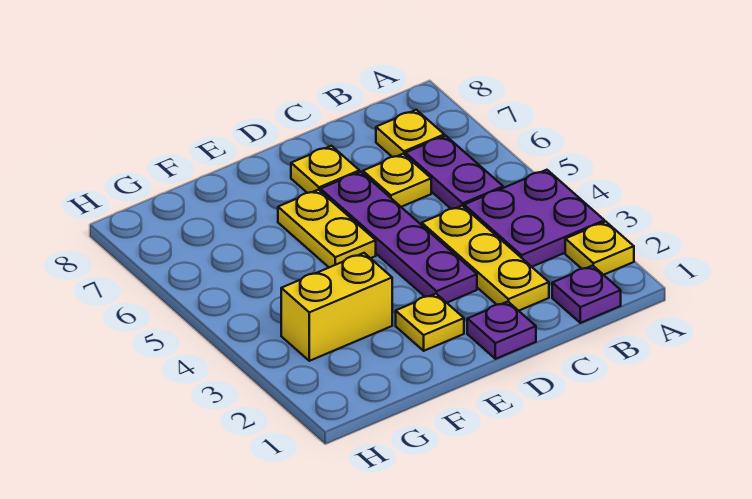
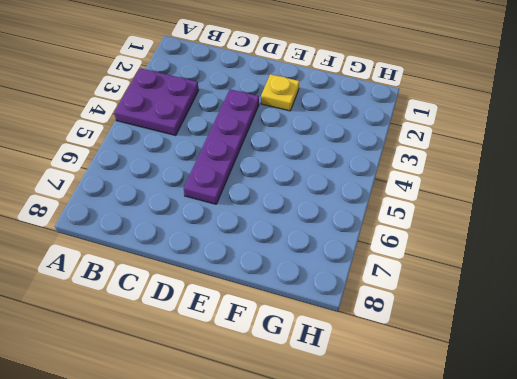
none -> yellow 1x1 plate [565,222,634,275]
none -> purple 1x1 plate [552,266,621,323]
none -> purple 1x2 plate [405,136,503,209]

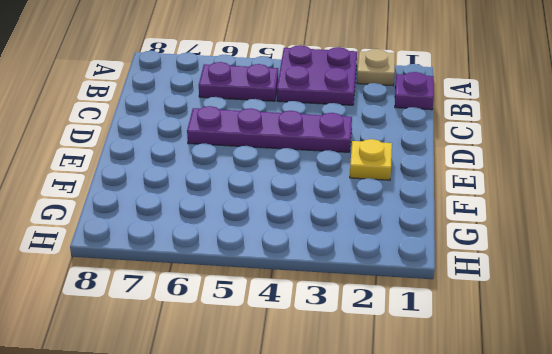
tan 1x1 plate [357,49,395,86] -> yellow 1x1 plate [565,222,634,275]
none -> yellow 1x1 plate [376,110,444,157]
none -> yellow 1x3 plate [422,206,549,311]
none -> yellow 1x1 plate [363,154,431,207]

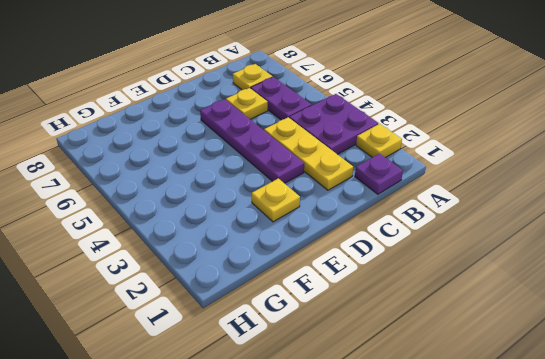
none -> purple 1x1 plate [467,302,536,359]
none -> yellow 1x1 plate [291,146,359,193]
none -> yellow 1x2 plate [278,190,376,267]

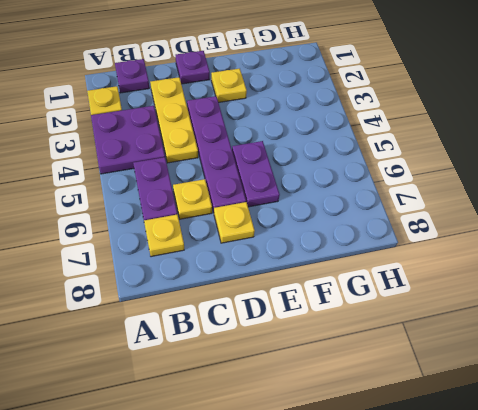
purple 1x2 plate [232,141,280,207] -> yellow 1x2 plate [278,190,376,267]
none -> yellow 1x2 brick [281,253,392,361]

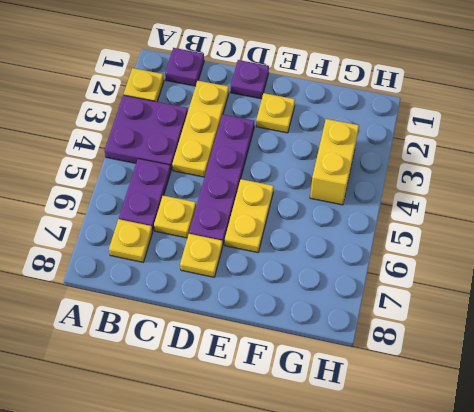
yellow 1x2 brick [310,119,359,205] -> yellow 1x2 brick turned to [281,253,392,361]

